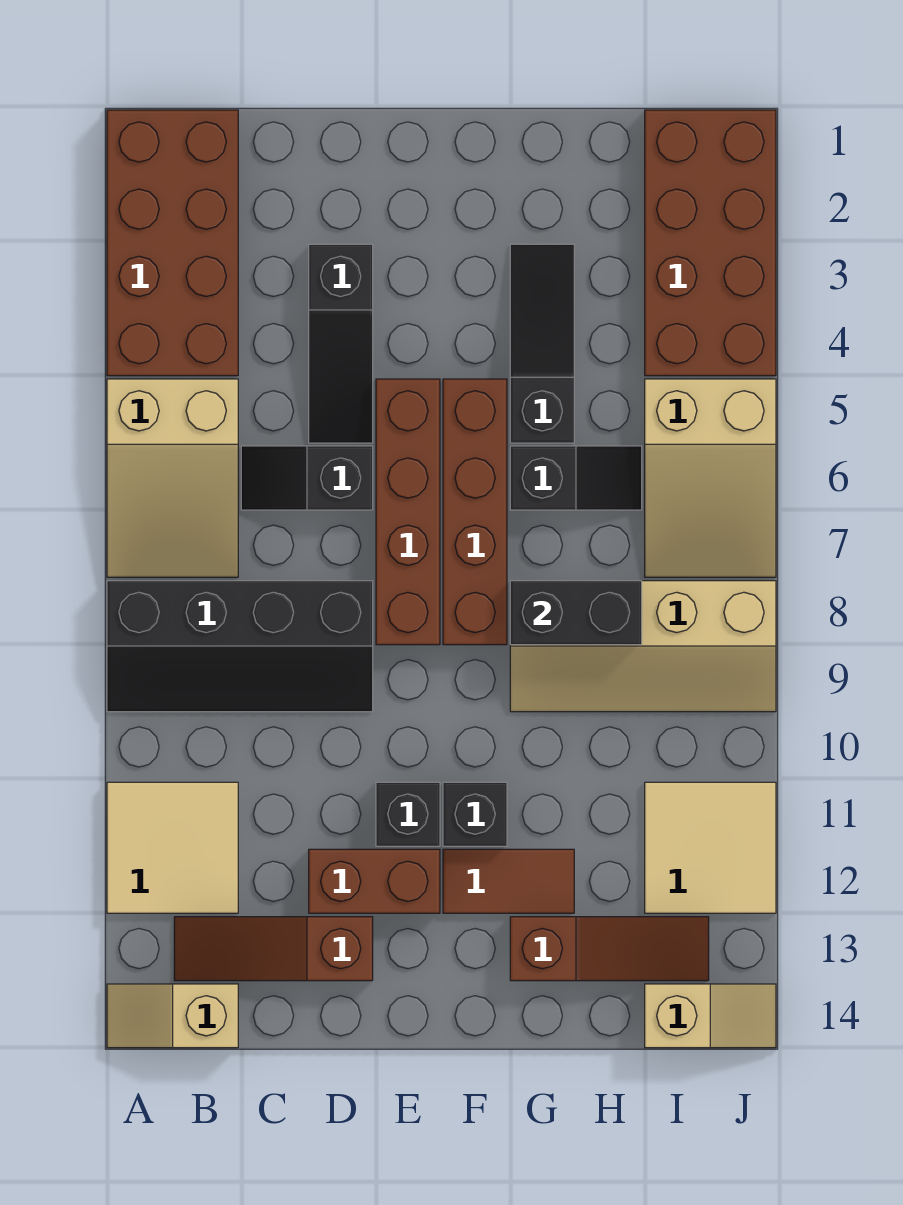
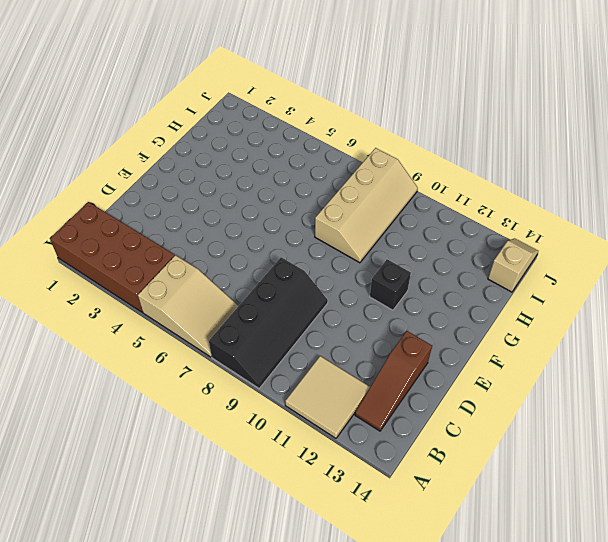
none -> tan 1x2 slope [107,984,238,1048]
none -> black 1x2 slope [241,446,373,510]
none -> black 1x3 slope [309,244,373,443]

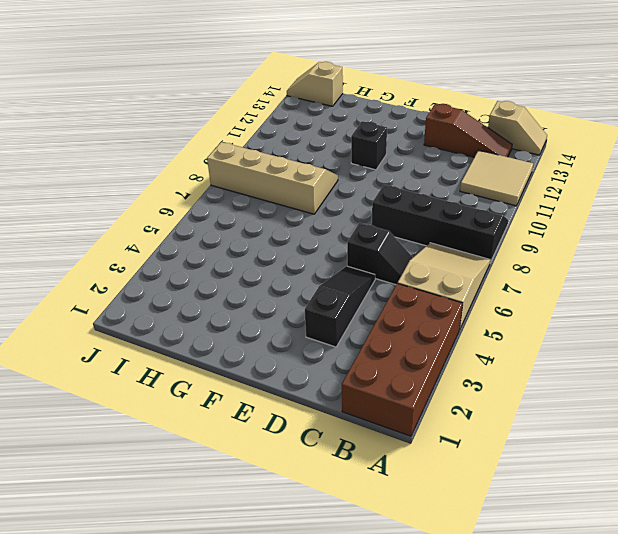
none -> brown 1x2 brick [309,849,440,913]
none -> brown 1x4 brick [376,379,440,645]
none -> black 1x1 brick [376,782,440,846]

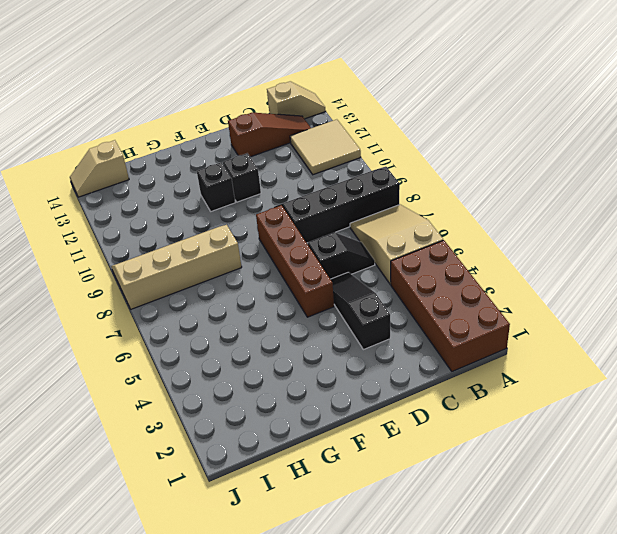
none -> brown 1x2 brick [309,849,440,913]
none -> brown 1x4 brick [443,379,507,645]
none -> brown 1x2 tile [443,849,574,913]

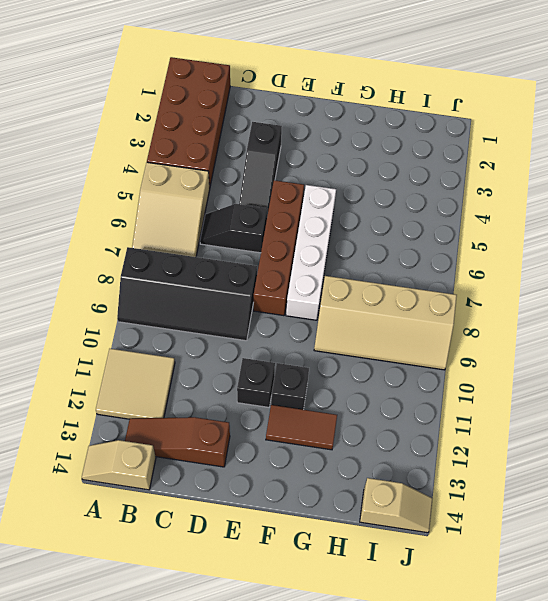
white 1x4 brick [286,185,336,320] -> brown 1x4 brick [443,379,507,645]
none -> brown 1x2 brick [309,849,440,913]
none -> black 1x3 slope [510,244,574,443]
none -> black 1x2 slope [510,446,642,510]

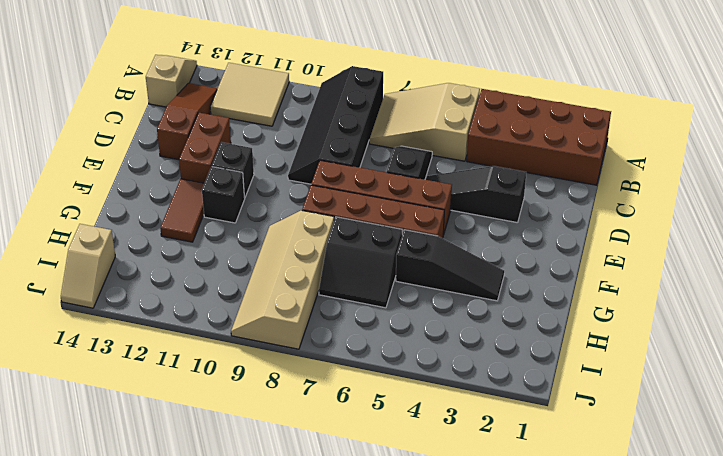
black 2x2 slope [319,217,402,308] -> black 1x2 slope [510,446,642,510]
none -> brown 1x3 slope [510,917,709,981]
none -> brown 2x4 brick [645,110,776,376]
none -> tan 2x3 slope [645,379,776,577]

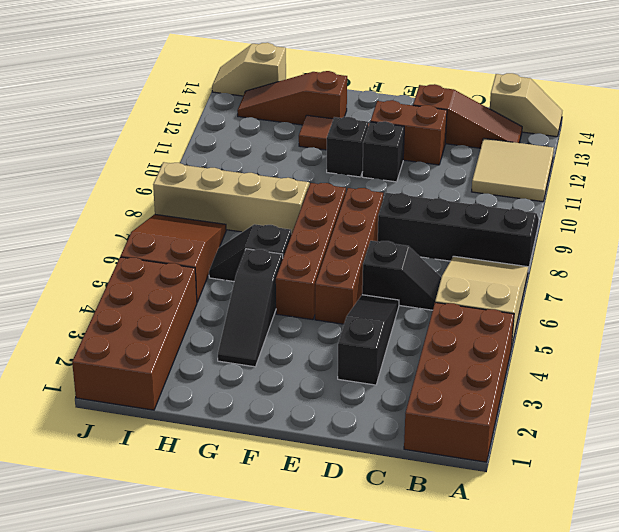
brown 2x3 slope [120,214,226,302] -> tan 2x3 slope [645,379,776,577]
none -> tan 2x2 tile [645,782,776,913]
none -> black 1x2 brick [510,581,642,645]

